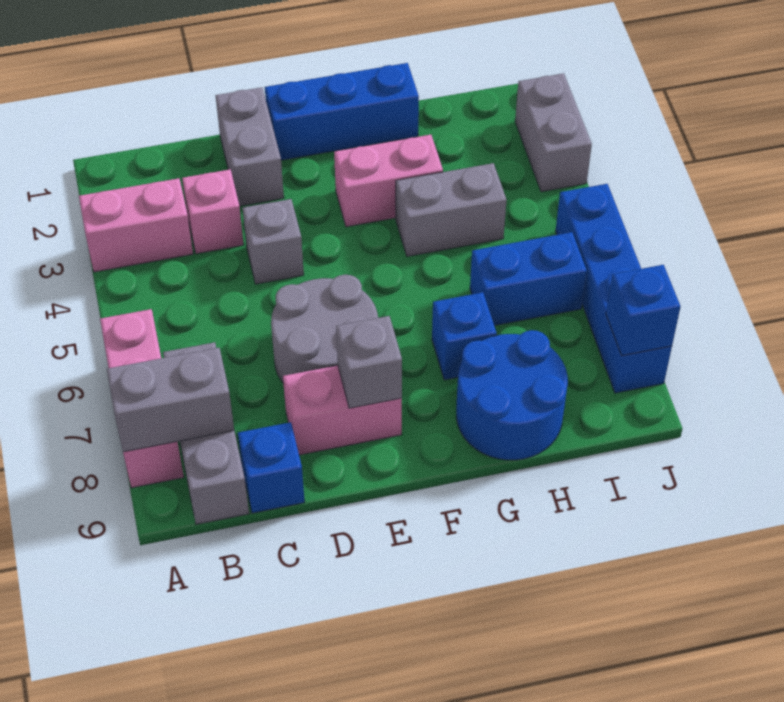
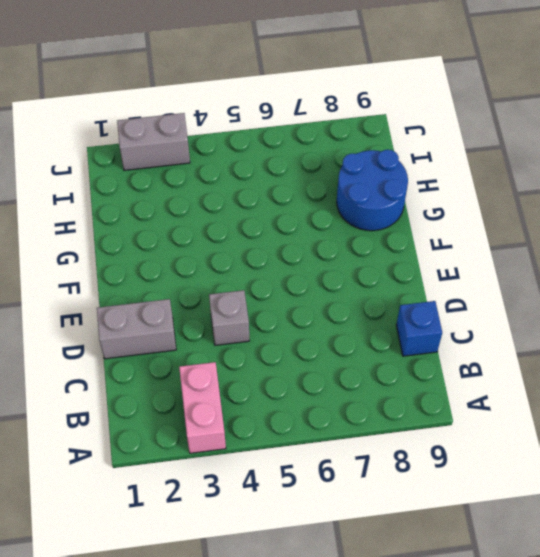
none -> pink 1x3 brick [100,309,184,488]
none -> grey 1x3 brick [163,342,249,524]
none -> pink 1x1 brick [182,170,244,254]

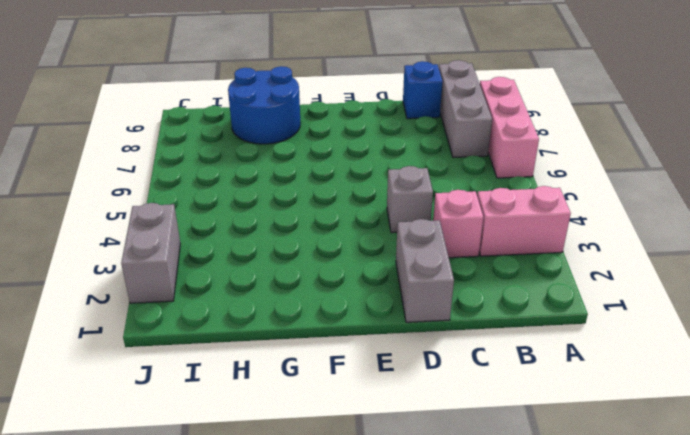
none -> grey 2x2 round brick [271,275,378,382]
none -> pink 1x2 brick [283,365,402,455]
none -> blue 1x3 brick [265,63,419,160]

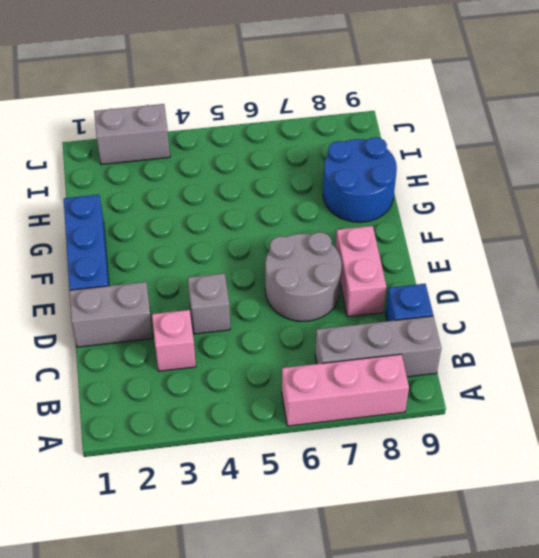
none -> pink 1x2 brick [79,178,193,272]
none -> pink 1x2 brick [334,135,443,227]
none -> grey 1x2 brick [396,163,507,256]

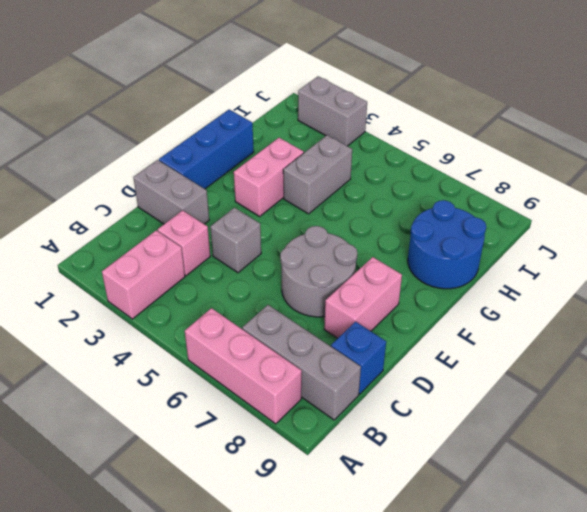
none -> blue 1x1 brick [432,292,497,380]
none -> blue 1x2 brick [470,232,587,326]
none -> blue 1x4 brick [555,184,672,393]

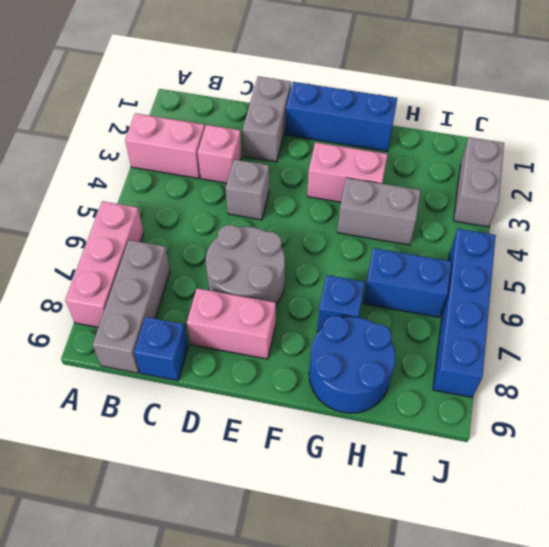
none -> grey 1x2 brick [107,348,234,452]
none -> grey 1x1 brick [336,316,402,408]
none -> blue 1x1 brick [606,265,681,355]

